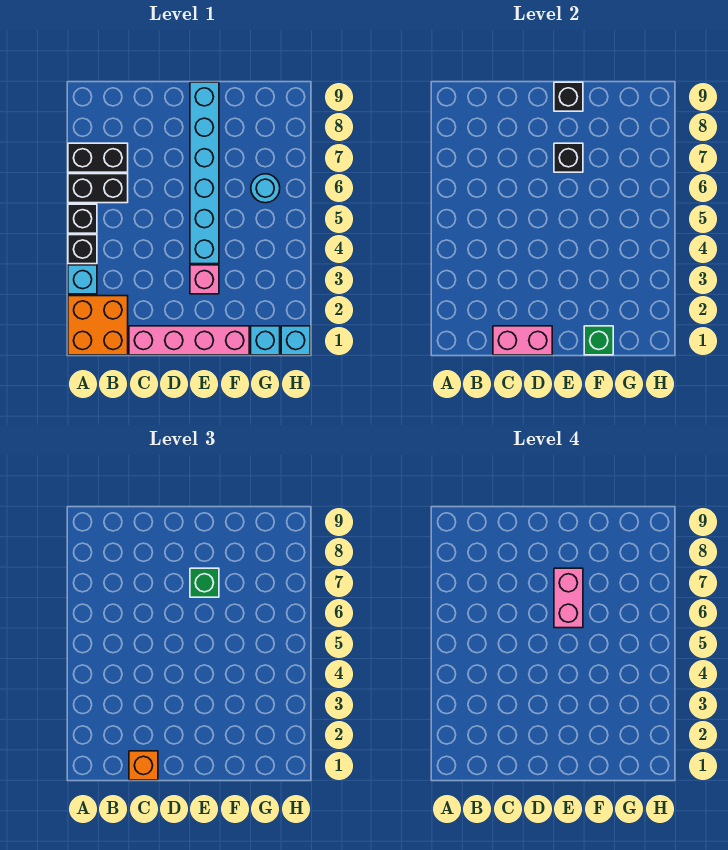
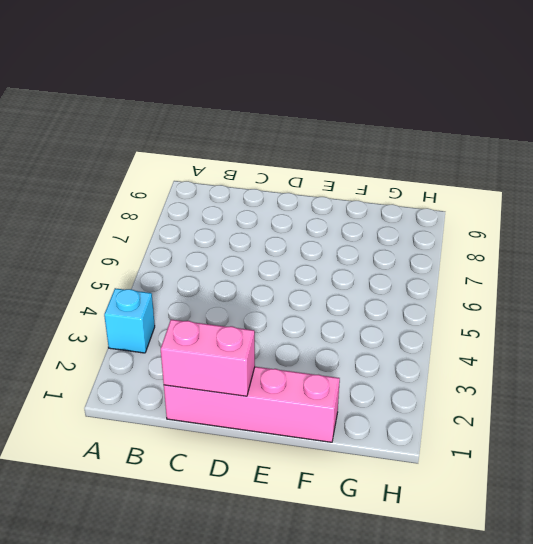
none -> orange 2x2 brick [68,296,128,355]
none -> black 1x1 brick [68,235,97,264]
none -> black 1x1 brick [68,204,97,233]

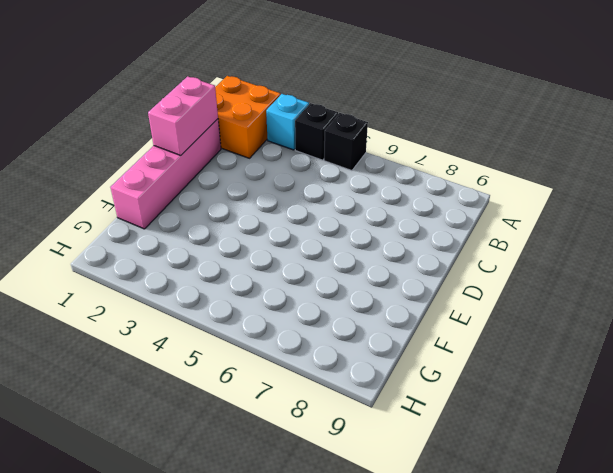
none -> black 1x2 brick [68,174,128,203]
none -> black 1x2 brick [68,143,128,172]
none -> pink 1x1 brick [190,265,219,294]

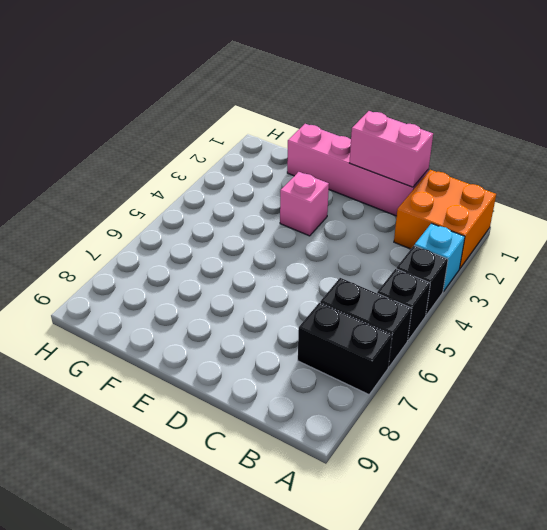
none -> cyan 1x6 brick [190,82,219,264]
none -> cyan 1x1 brick [251,326,280,355]
none -> cyan 1x1 round brick [251,174,280,203]

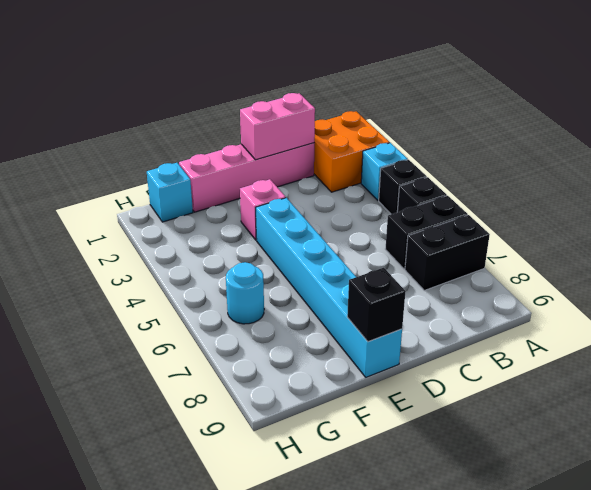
none -> cyan 1x1 brick [281,326,310,355]
none -> black 1x1 brick [554,143,583,172]
none -> green 1x1 brick [584,326,613,355]

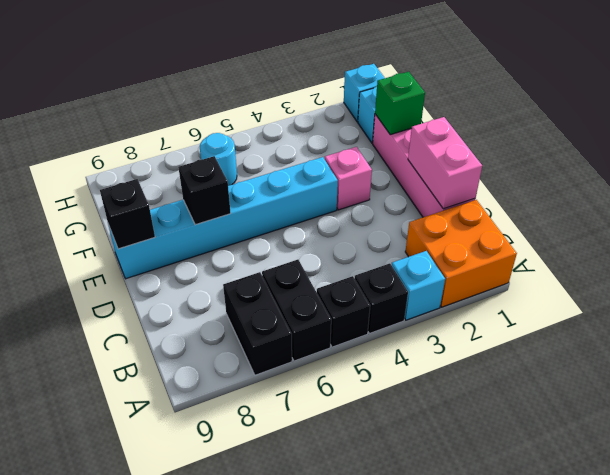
none -> orange 1x1 brick [129,751,158,780]
none -> green 1x1 brick [190,568,219,597]
none -> pink 1x2 brick [554,568,583,628]

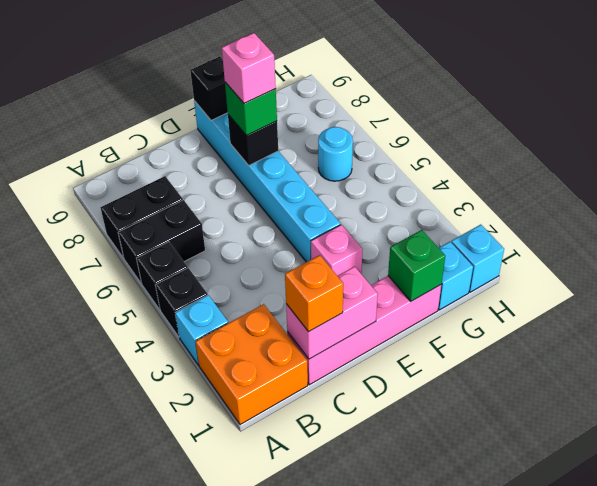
pink 1x1 brick [222,33,276,103] -> pink 1x2 brick [554,568,583,628]

